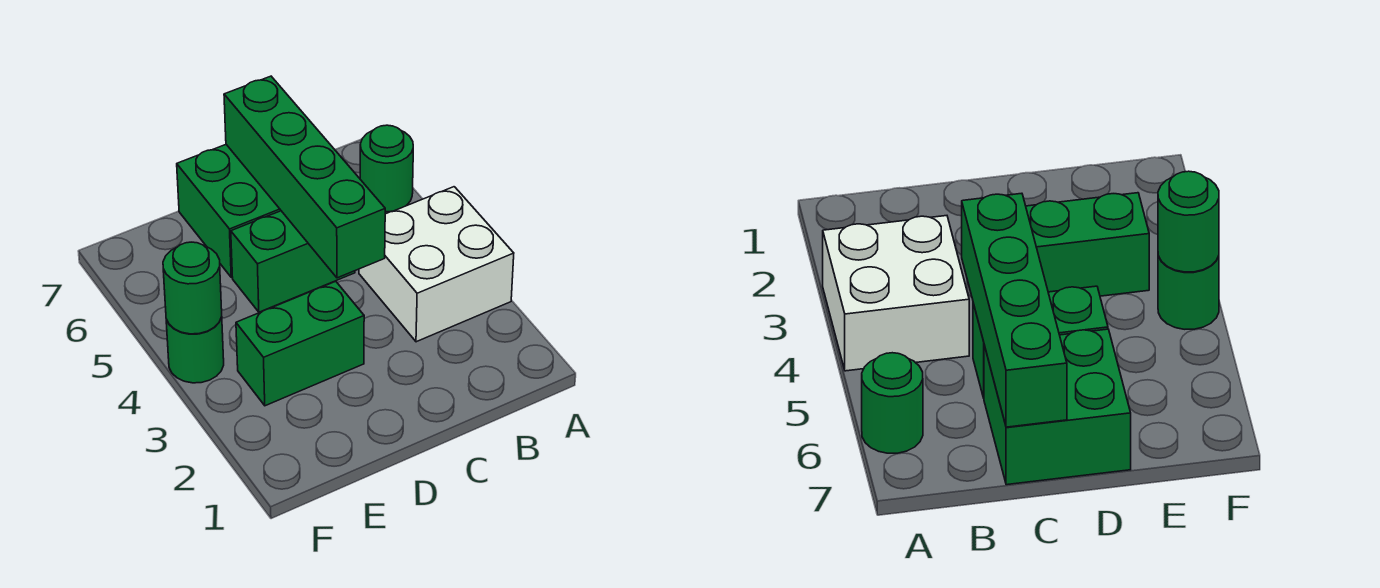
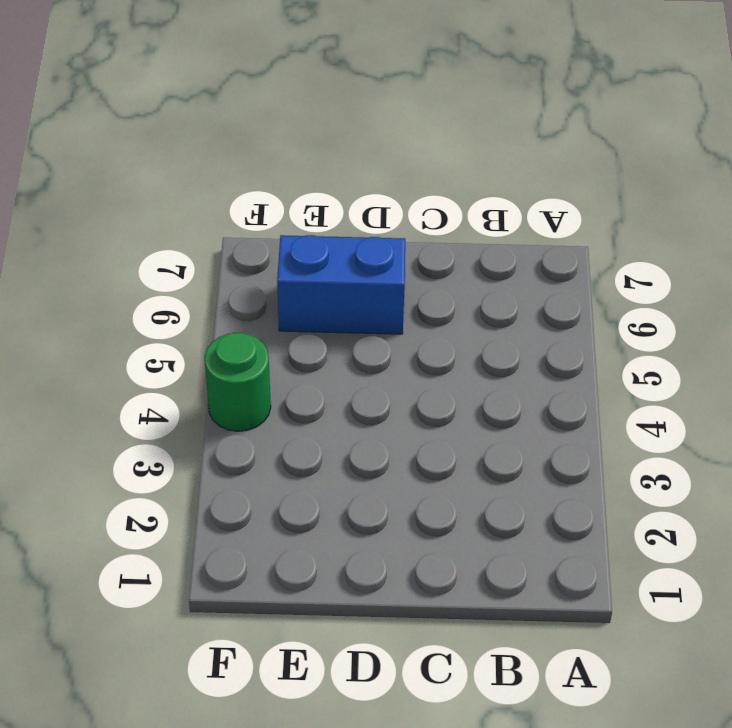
blue 1x2 brick [277,235,405,334] -> green 2x2 brick [177,145,281,277]
none -> white 2x2 brick [359,187,514,342]
none -> green 1x1 round brick [360,125,413,212]

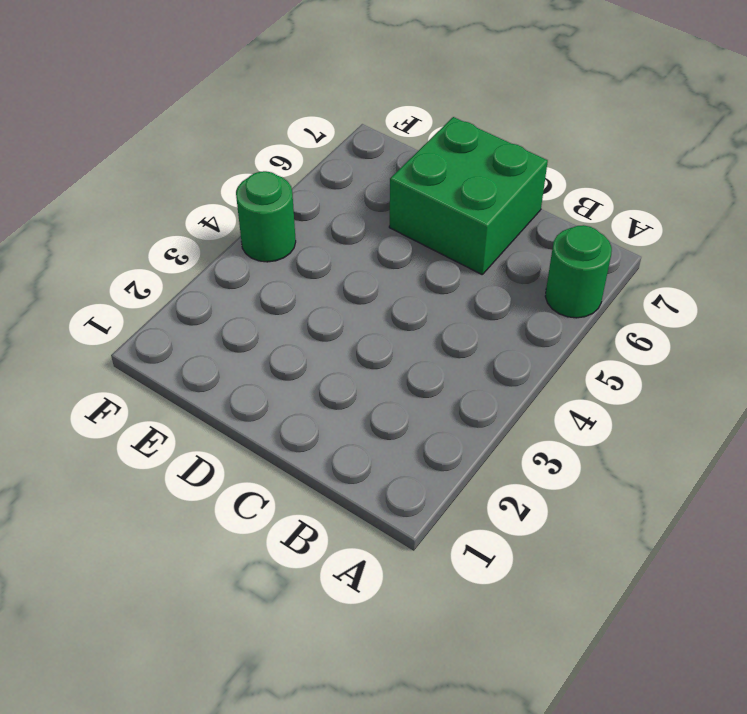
none -> white 2x2 brick [359,187,514,342]
none -> green 1x2 brick [231,211,355,312]

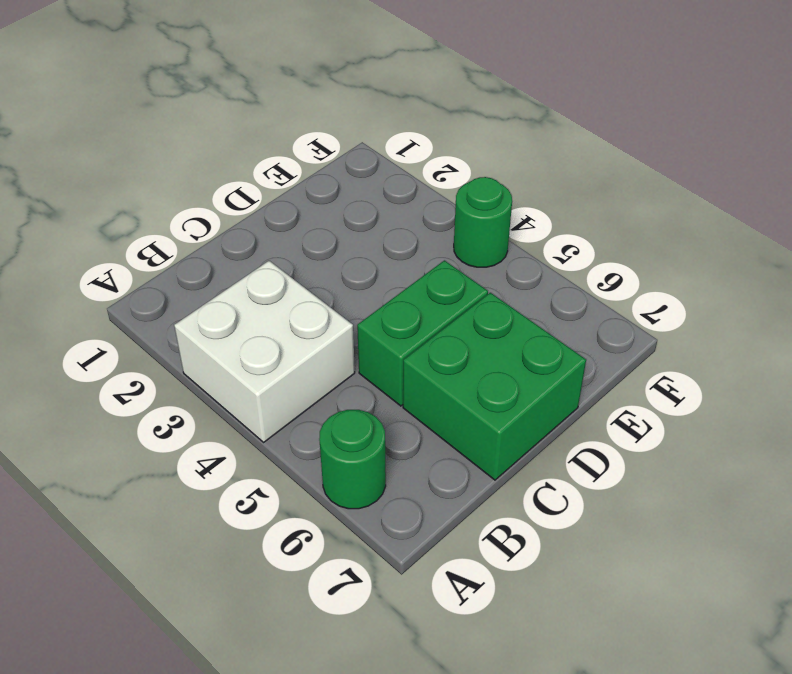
none -> green 1x2 brick [236,281,364,406]
none -> green 1x4 brick [224,76,385,278]

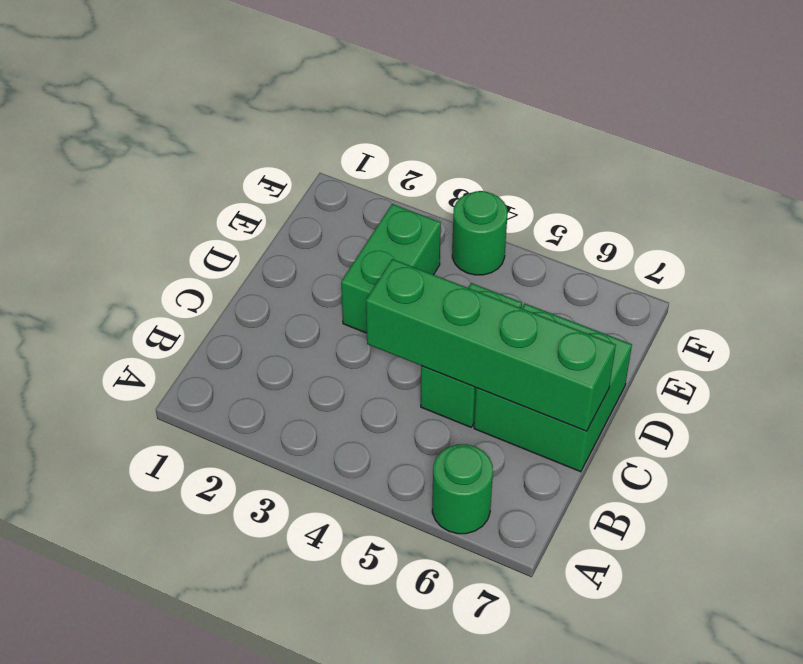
none -> white 2x2 brick [359,187,514,342]
none -> green 1x1 round brick [163,242,222,334]

